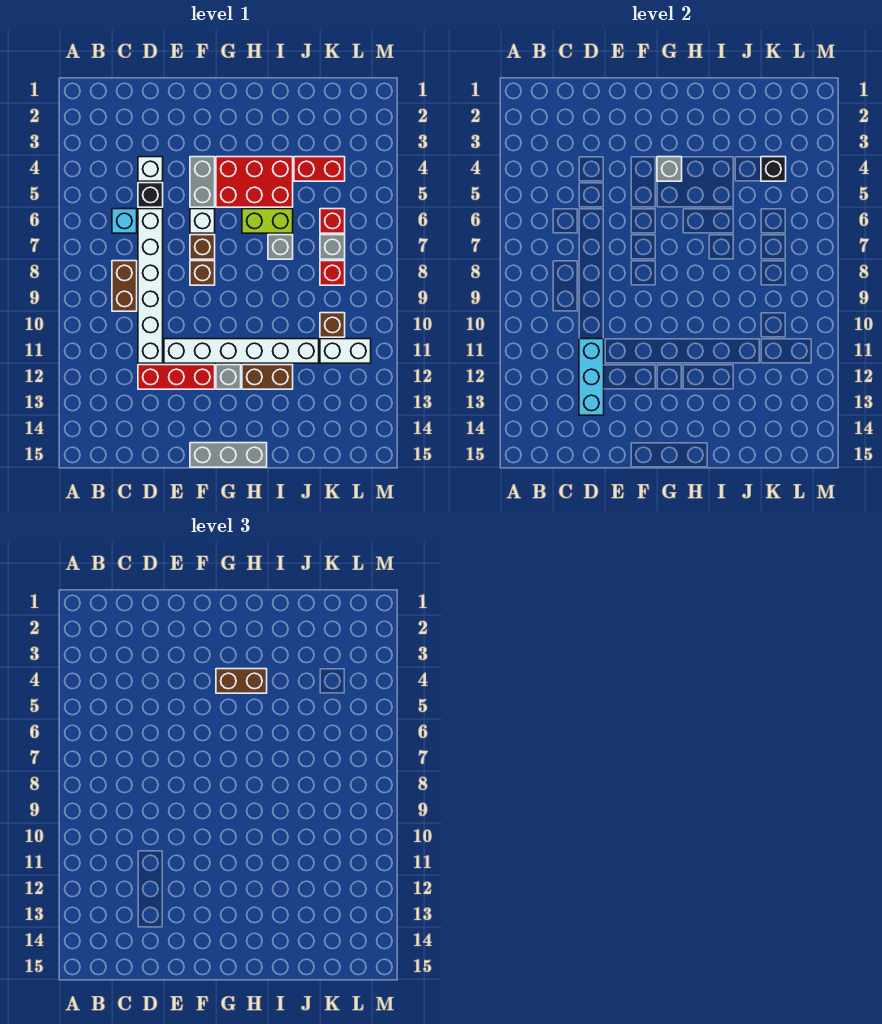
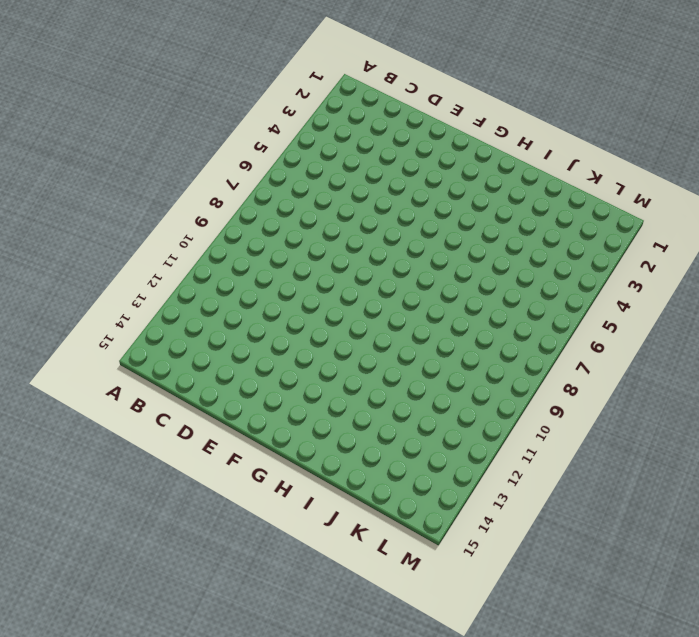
none -> cyan 1x1 brick [112,209,137,233]
none -> brown 1x2 brick [112,261,137,311]
none -> white 1x1 brick [138,157,163,181]

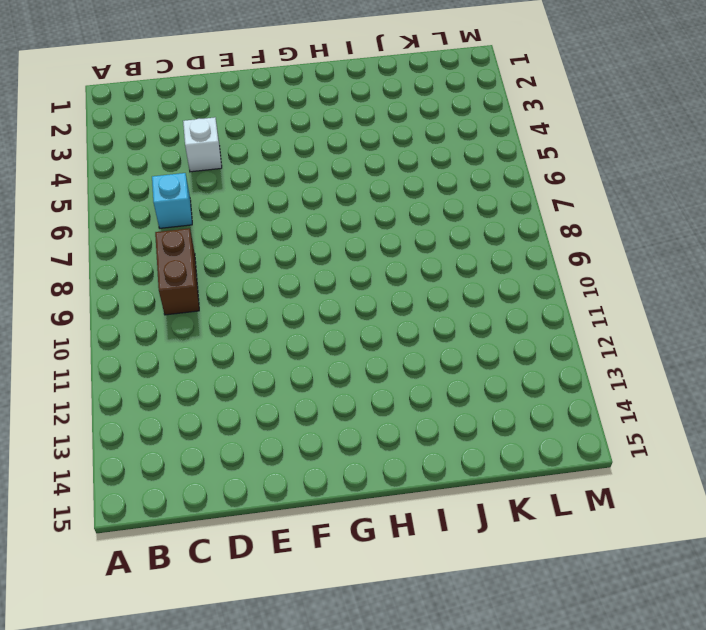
none -> black 1x1 brick [138,183,163,207]
none -> white 1x6 brick [138,209,163,363]
none -> red 1x3 brick [138,365,215,389]

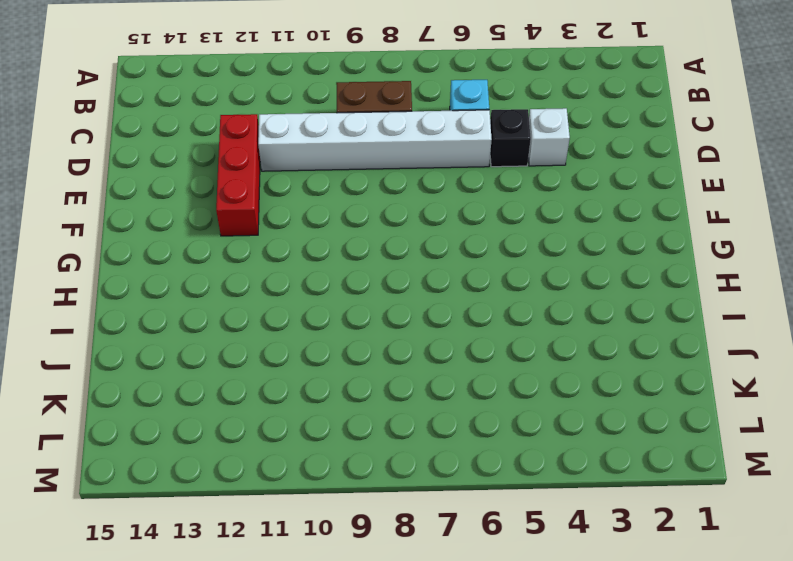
none -> white 1x6 brick [164,339,319,363]
none -> grey 1x2 brick [190,157,215,207]
none -> white 1x1 brick [190,209,215,233]

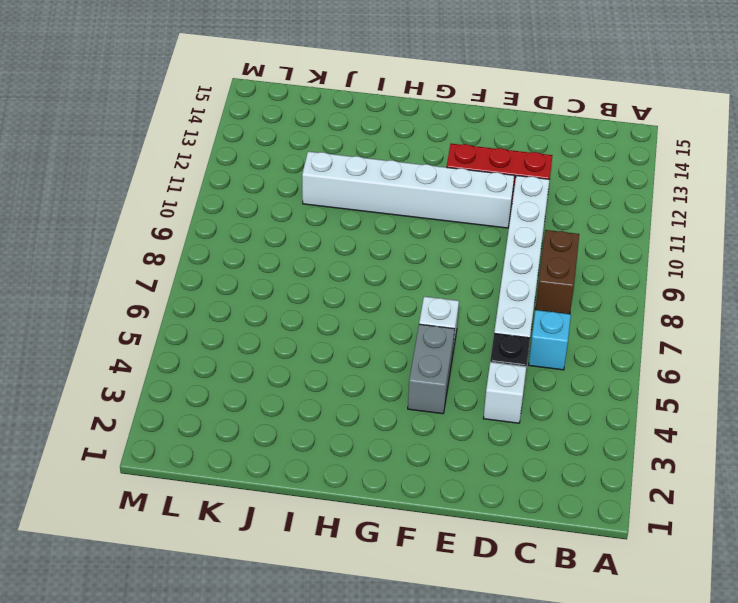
none -> brown 1x1 brick [190,235,215,259]
none -> brown 1x1 brick [190,261,215,285]
none -> grey 1x3 brick [190,443,267,467]

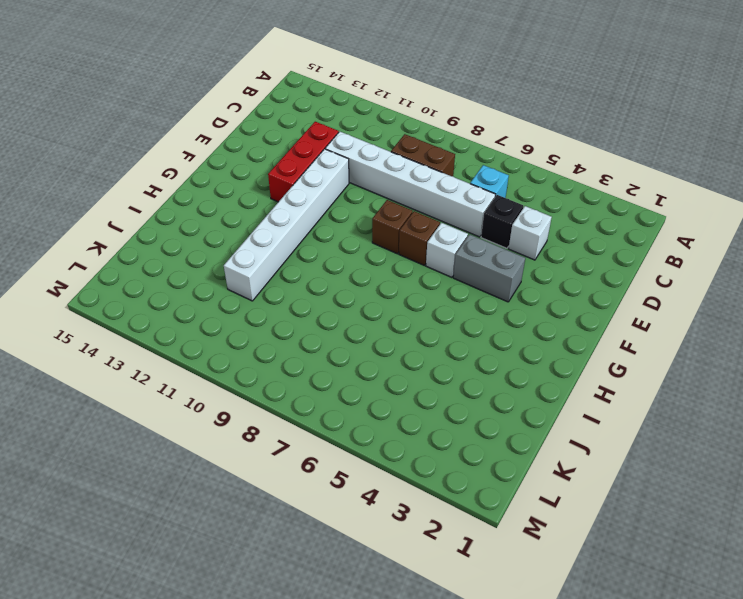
none -> grey 1x3 brick [190,443,267,467]
none -> red 2x3 brick [216,157,293,207]
none -> grey 1x1 brick [216,365,241,389]

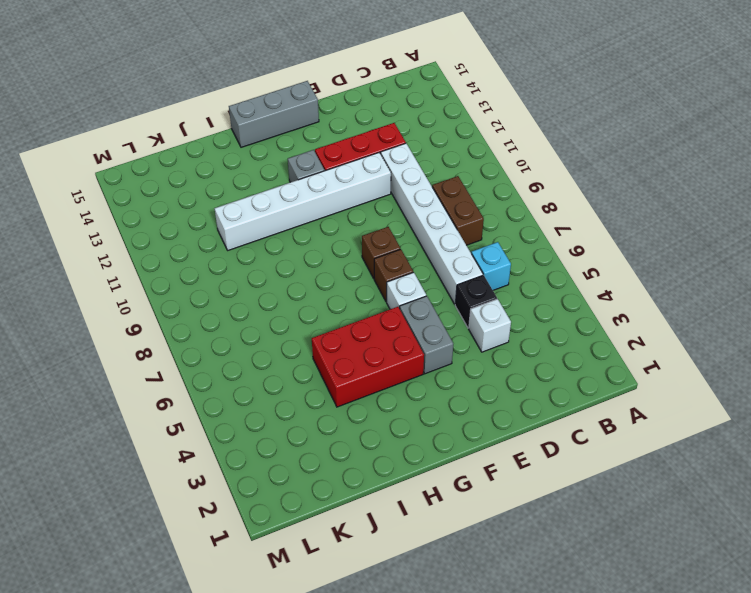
none -> lime 1x2 brick [242,209,293,233]
none -> brown 1x2 brick [242,365,293,389]
none -> grey 1x1 brick [268,235,293,259]

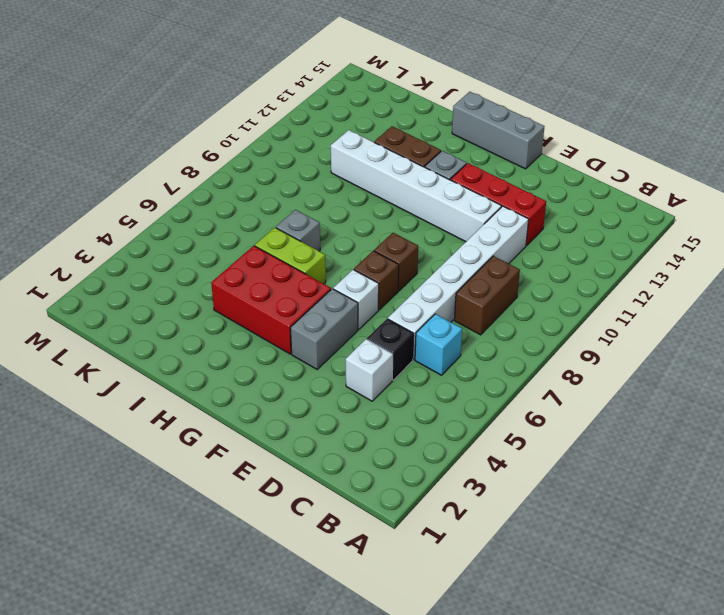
none -> red 1x2 brick [294,157,345,181]
none -> red 1x1 brick [320,209,345,233]
none -> grey 1x1 brick [320,235,345,259]

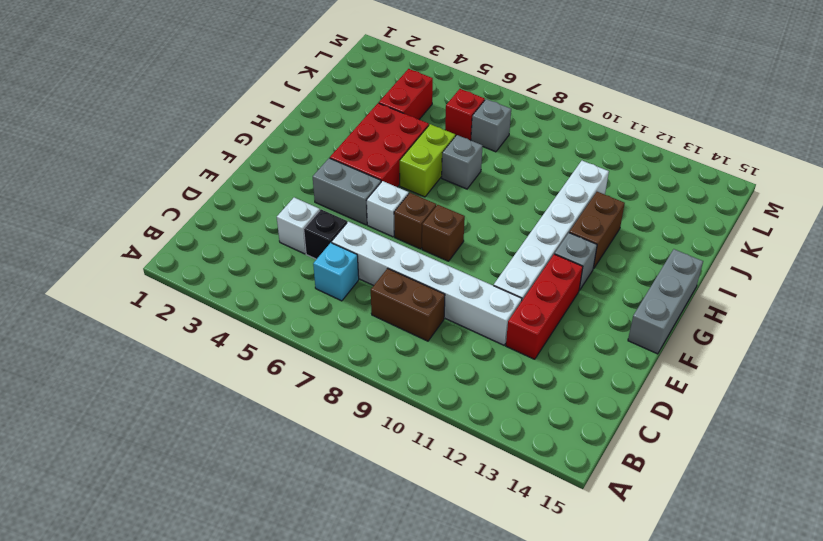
none -> red 1x1 brick [320,261,345,285]
none -> brown 1x1 brick [320,313,345,337]
none -> white 1x2 brick [320,339,371,363]

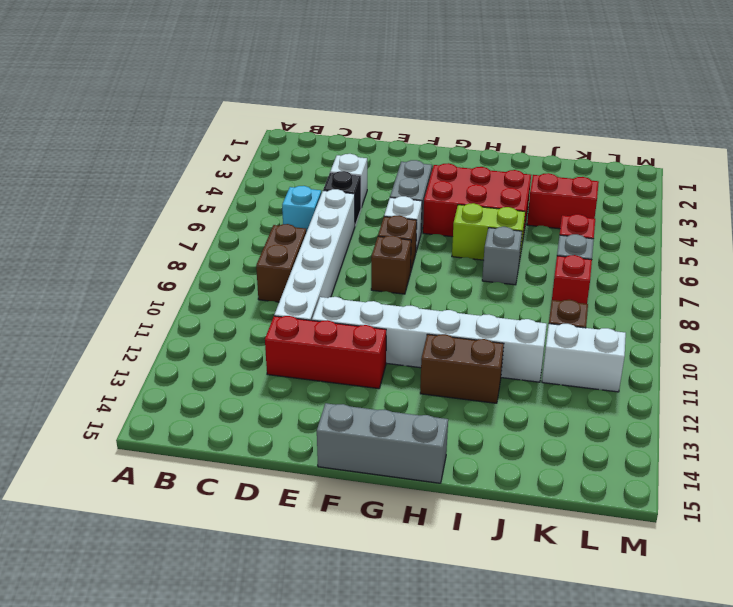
none -> grey 1x1 brick [216,365,241,389]
none -> cyan 1x3 brick [579,339,604,415]
none -> grey 1x1 brick [657,157,682,181]

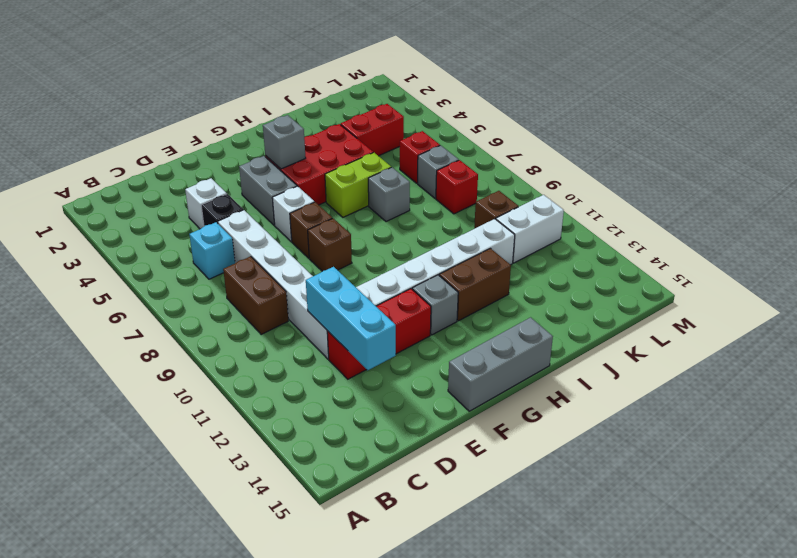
none -> black 1x1 brick [761,157,786,181]
none -> brown 1x2 brick [216,669,267,693]

